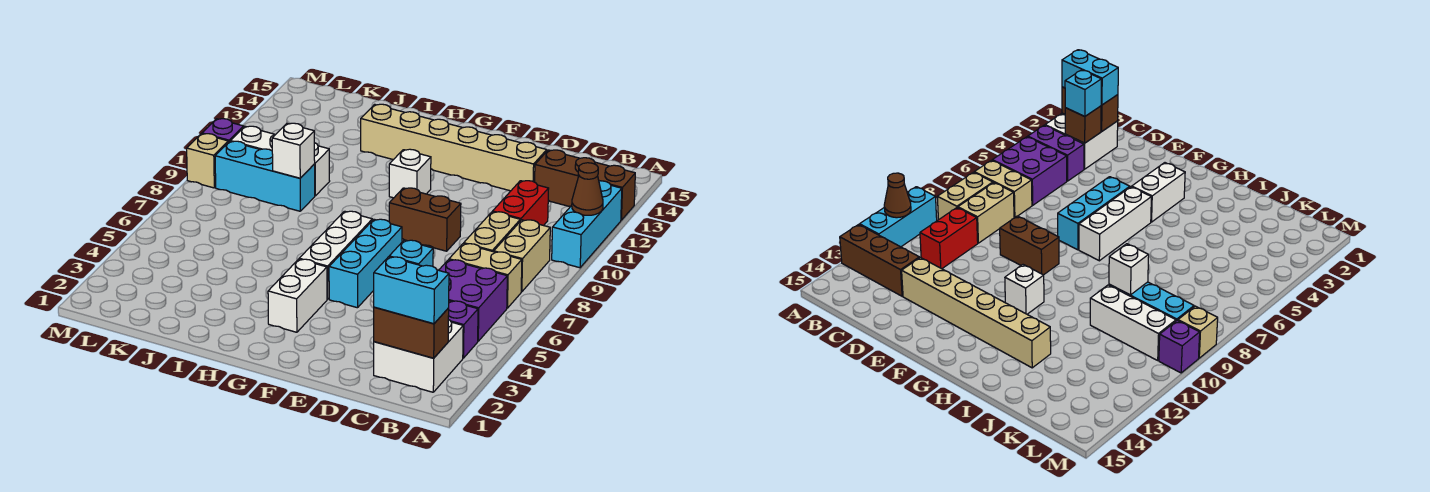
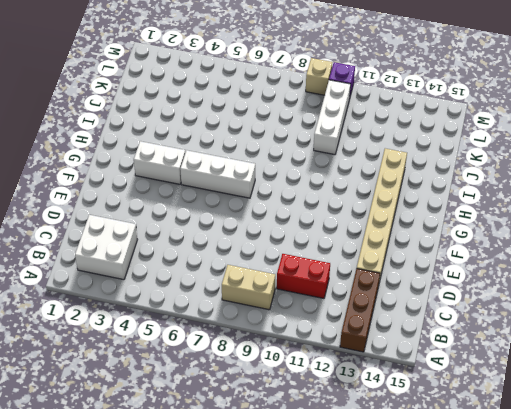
none -> cyan 1x3 brick [552,181,622,268]
none -> purple 1x2 brick [448,301,478,358]
none -> purple 2x2 brick [439,260,507,341]

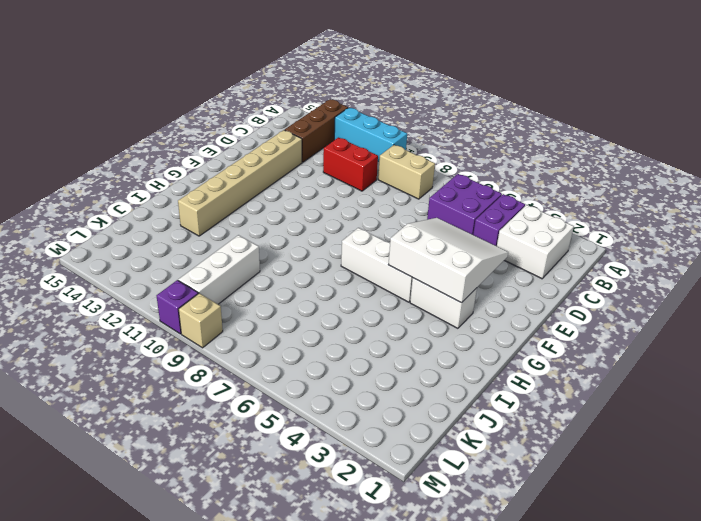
white 3x3 slope [388,218,508,303] -> none
none -> tan 1x2 brick [449,244,522,308]
none -> tan 1x2 brick [464,212,520,252]
none -> brown 1x2 brick [389,188,461,251]

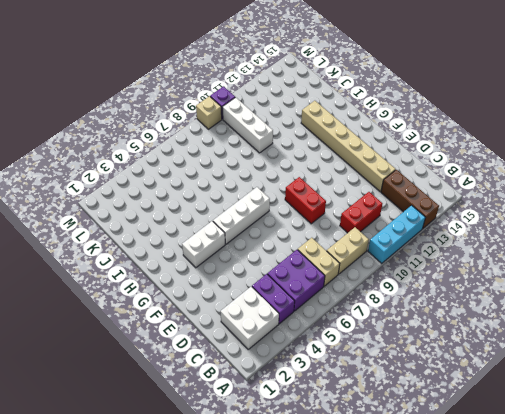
red 1x2 brick [285,177,326,224] -> brown 1x2 brick [389,188,461,251]
none -> tan 1x2 brick [464,212,520,252]
none -> cyan 1x3 brick [329,219,402,308]
none -> white 1x1 brick [389,149,431,198]

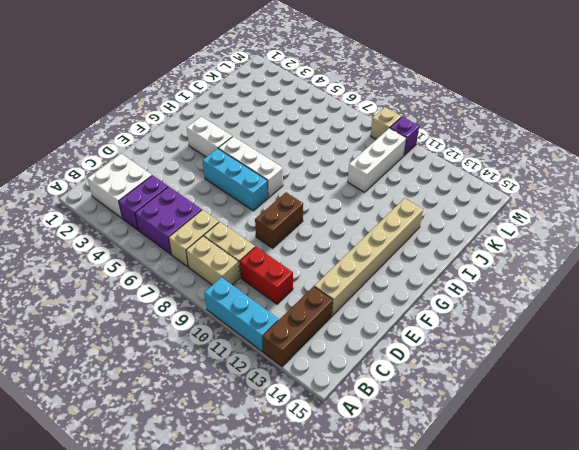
none -> white 1x1 brick [389,149,431,198]
none -> cyan 1x3 brick [215,141,315,211]
none -> brown 1x1 cone [572,163,603,215]

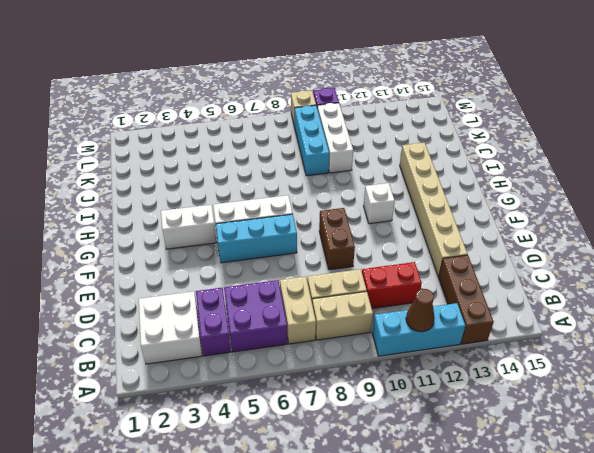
none -> brown 1x2 brick [374,307,449,358]
none -> brown 1x1 brick [1065,106,1101,143]
none -> white 1x1 brick [272,123,315,178]

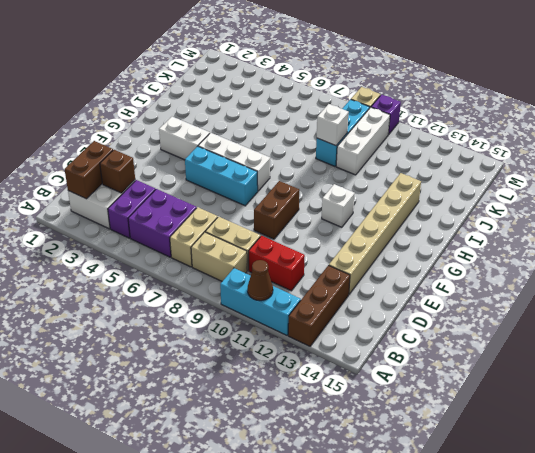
none -> cyan 1x2 brick [374,257,449,324]
none -> cyan 1x1 brick [389,240,433,266]

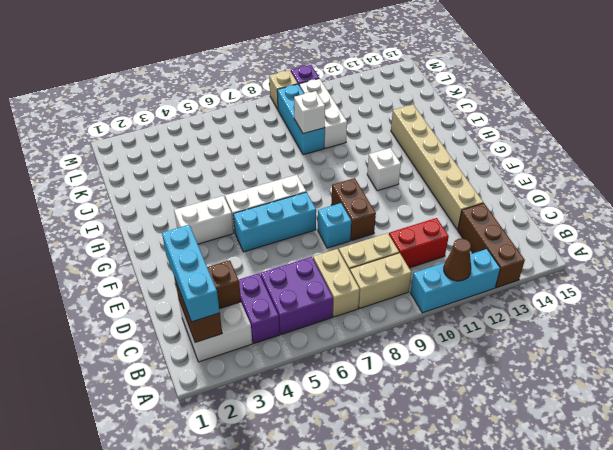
cyan 1x3 brick [162,225,220,322] -> cyan 1x2 brick [374,257,449,324]
cyan 1x1 brick [318,203,351,248] -> cyan 1x1 brick moved to [389,240,433,266]

